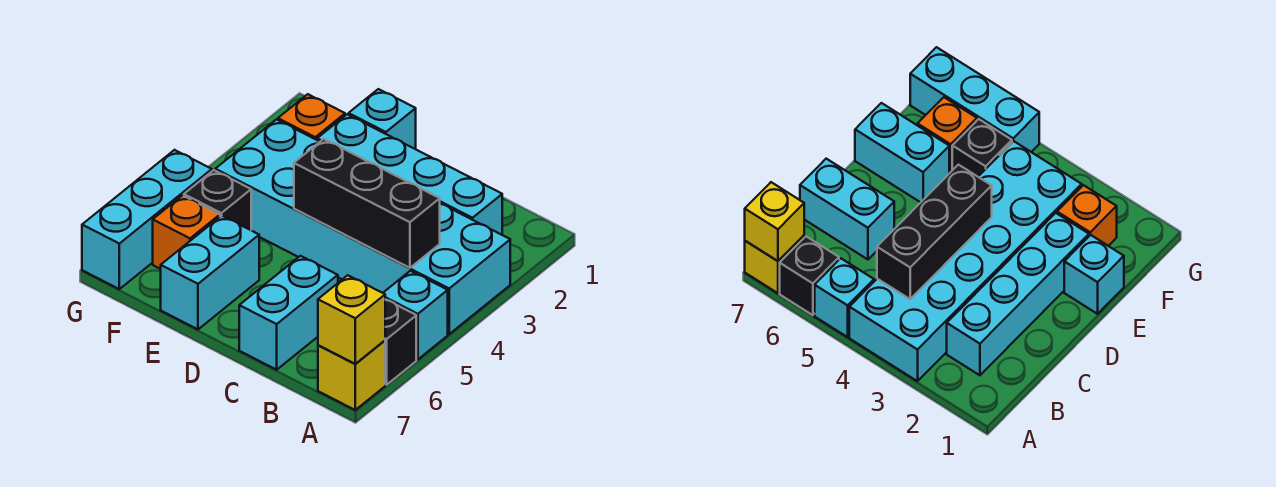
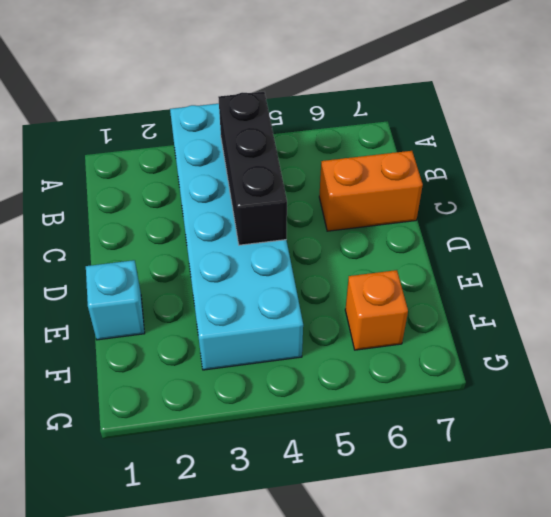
orange 1x2 brick [319,151,423,231] -> cyan 1x2 brick [239,256,338,370]
none -> cyan 1x1 brick [383,271,448,359]
none -> black 1x1 brick [385,299,416,385]
none -> yellow 1x1 brick [318,341,385,410]

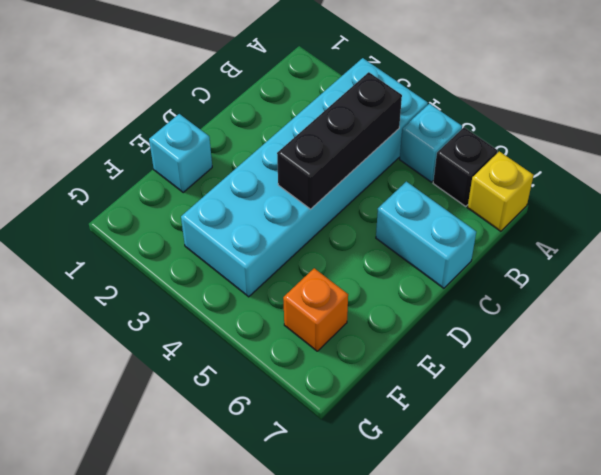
none -> cyan 1x4 brick [317,114,502,235]
none -> cyan 1x2 brick [161,216,259,329]
none -> orange 1x1 brick [278,94,345,140]

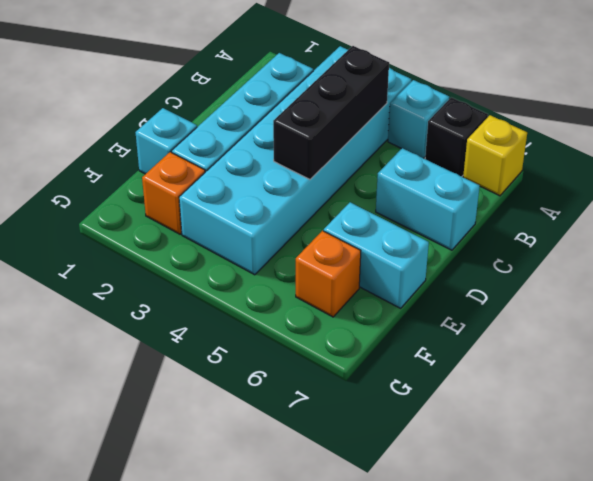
none -> black 1x1 brick [184,170,251,230]
none -> cyan 1x3 brick [82,150,212,289]
none -> yellow 1x1 brick [318,275,385,364]

